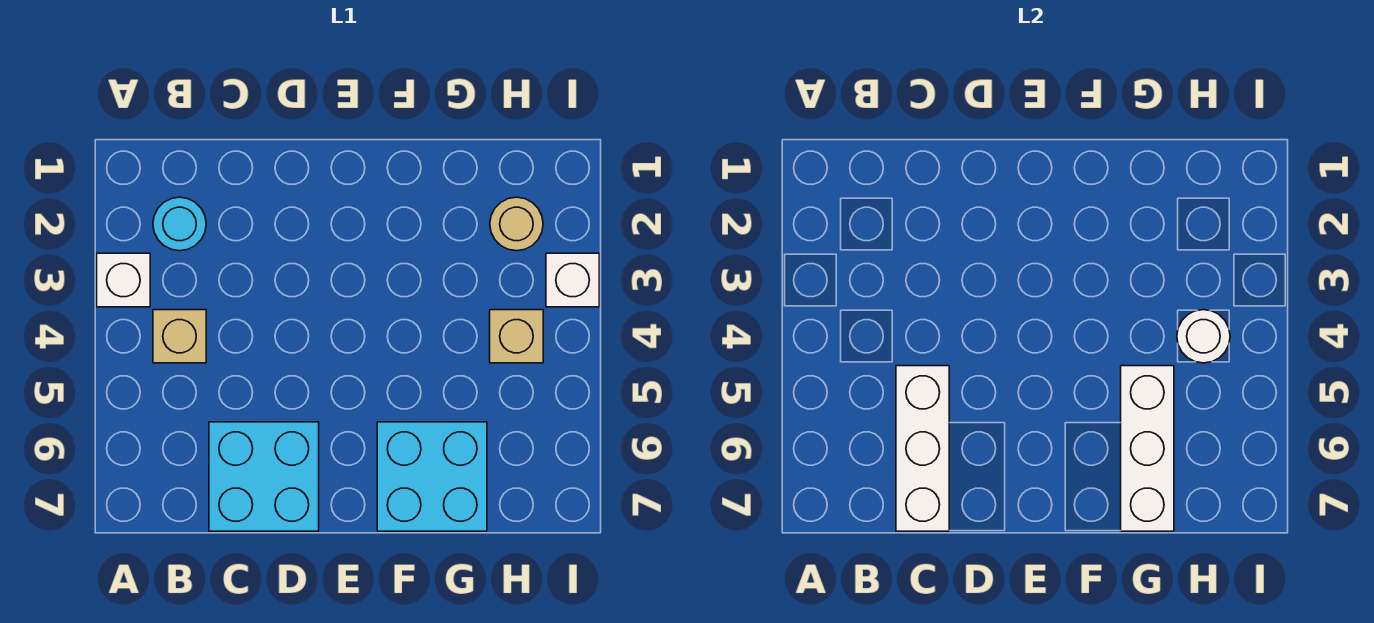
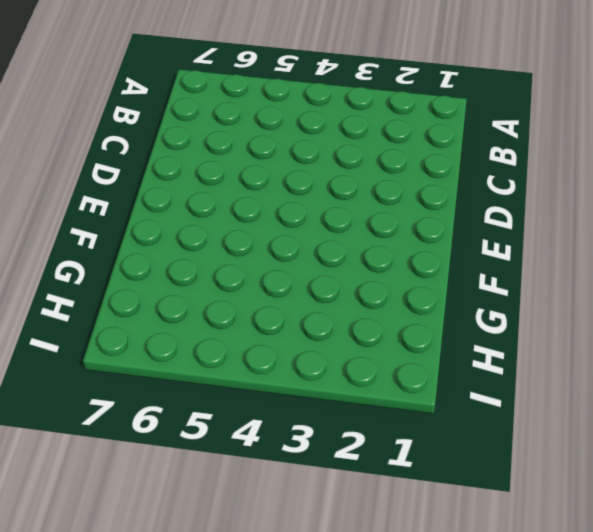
none -> white 1x1 brick [97,253,150,307]
none -> cyan 1x1 round brick [153,197,206,251]

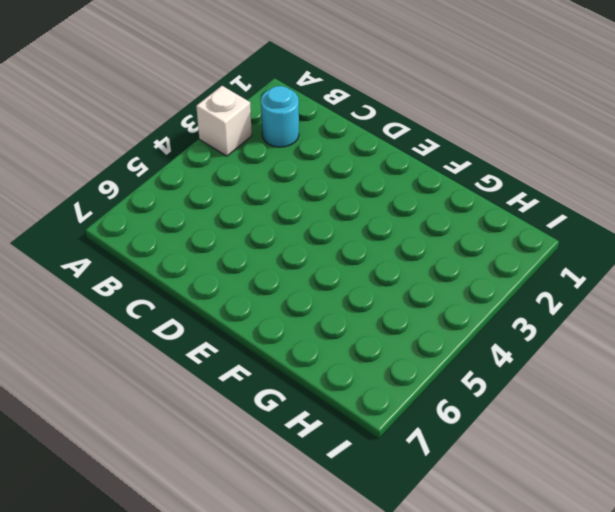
none -> tan 1x1 brick [153,310,206,363]
none -> cyan 2x2 brick [209,422,319,531]

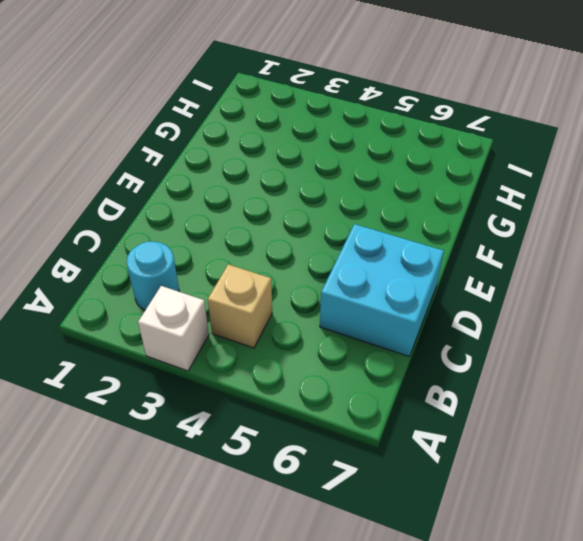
none -> cyan 2x2 brick [377,422,487,531]
none -> tan 1x1 round brick [490,197,543,251]

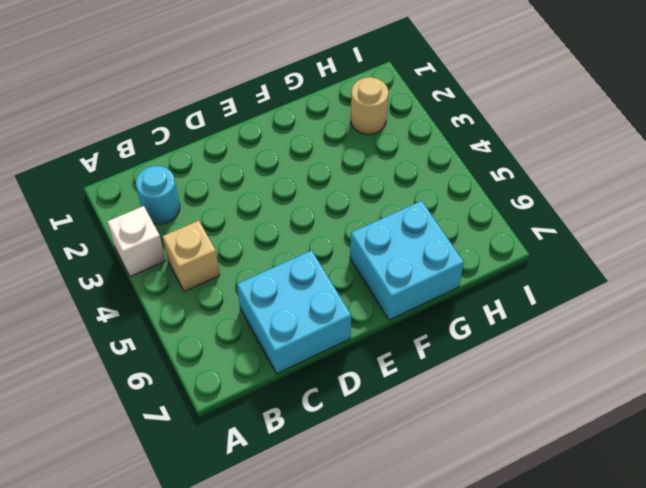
none -> tan 1x1 brick [490,310,543,363]
none -> white 1x1 brick [546,253,599,307]

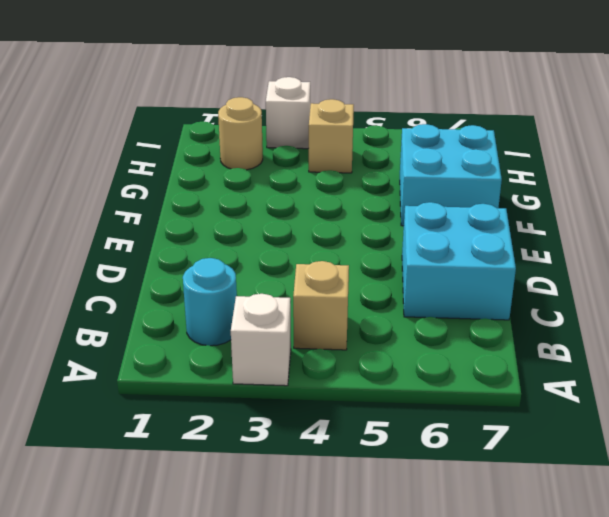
none -> white 1x3 brick [896,366,949,531]
none -> white 1x3 brick [1121,366,1174,531]

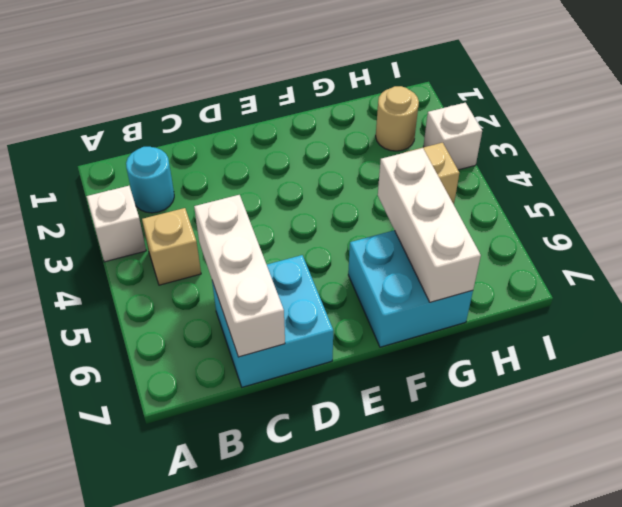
none -> white 1x1 round brick [1177,310,1230,363]

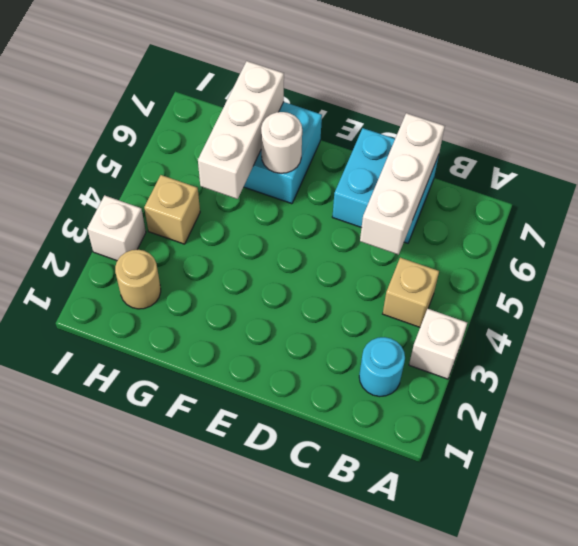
white 1x1 round brick [261,112,302,173] -> white 1x1 round brick moved to [1177,310,1230,363]

